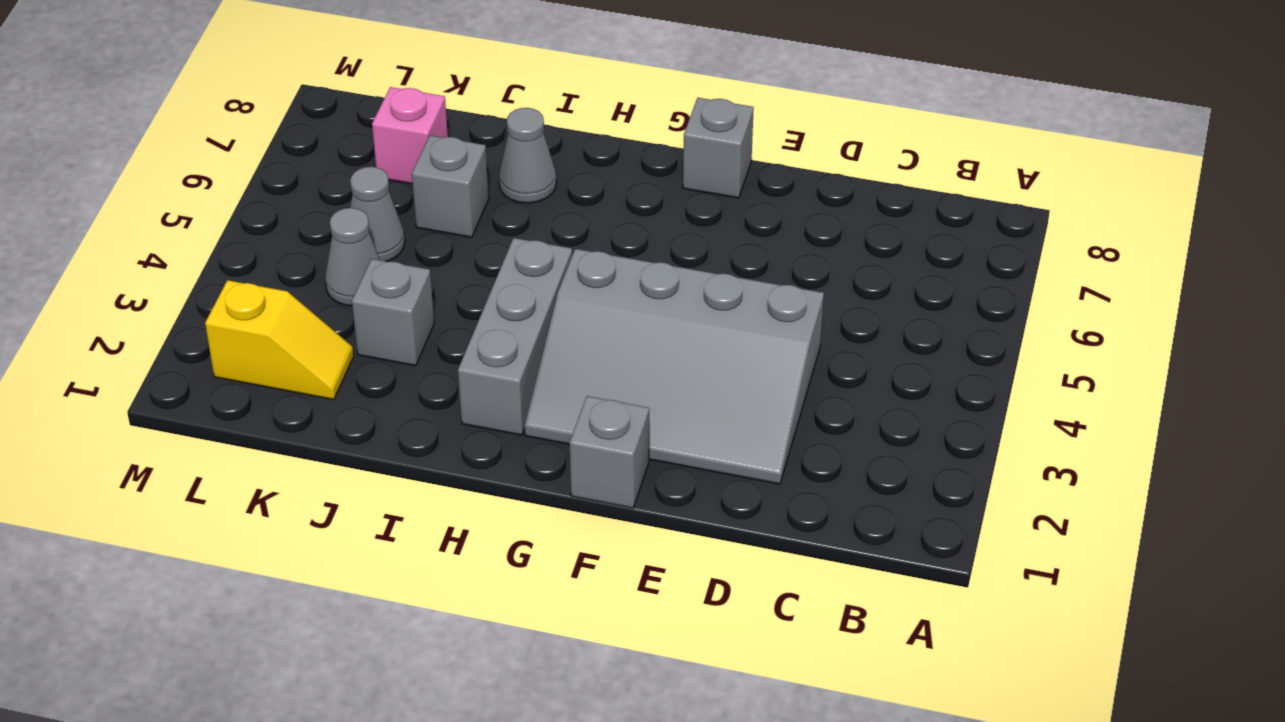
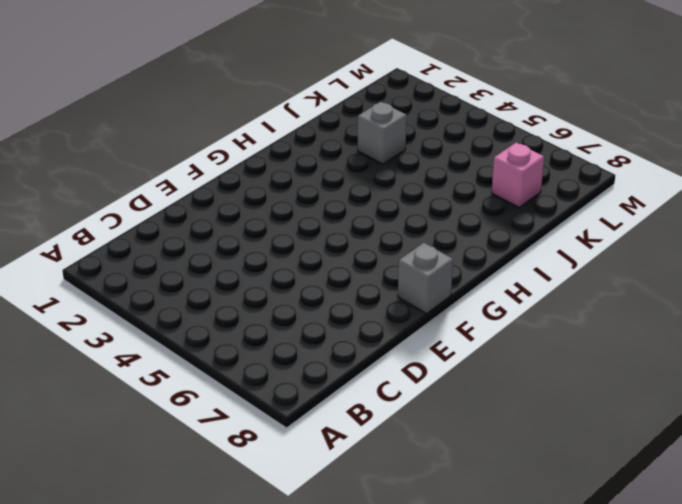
none -> grey 3x4 slope [525,249,824,484]
none -> grey 1x1 brick [570,396,649,508]

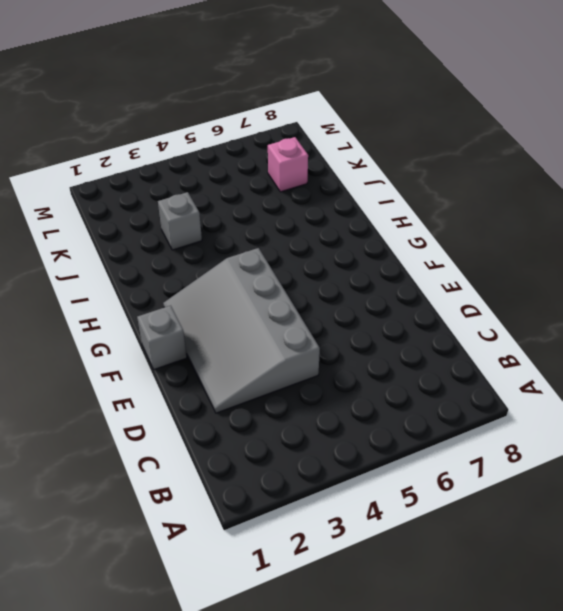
none -> grey 1x1 brick [683,98,754,198]
none -> grey 1x3 brick [458,238,572,435]

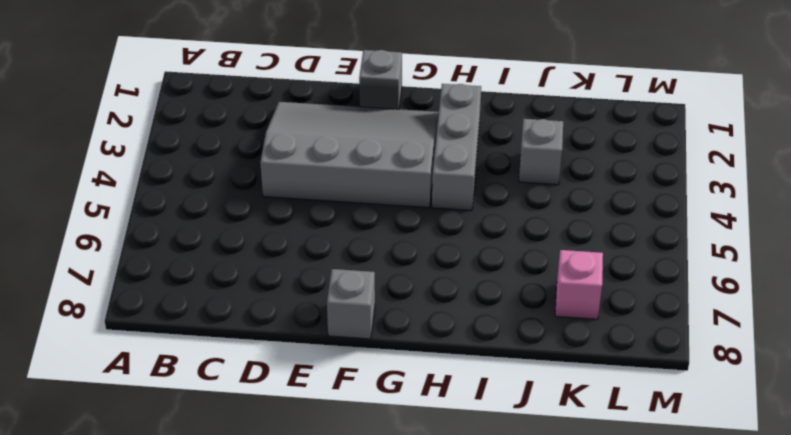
none -> grey 1x1 cone [499,108,557,203]
none -> grey 1x1 brick [412,136,489,237]

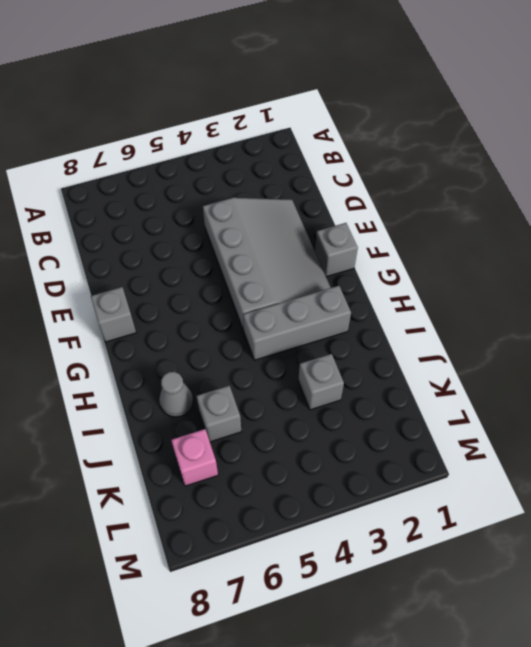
none -> yellow 1x2 slope [205,280,354,400]
none -> grey 1x1 cone [325,208,380,306]

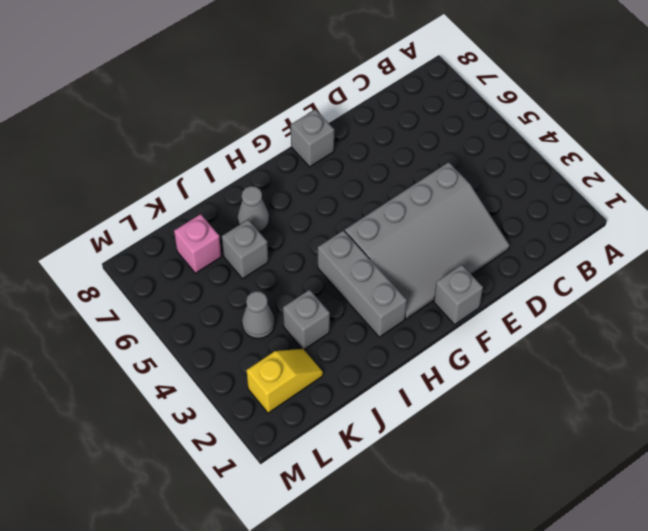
none -> grey 1x1 cone [350,167,405,262]

